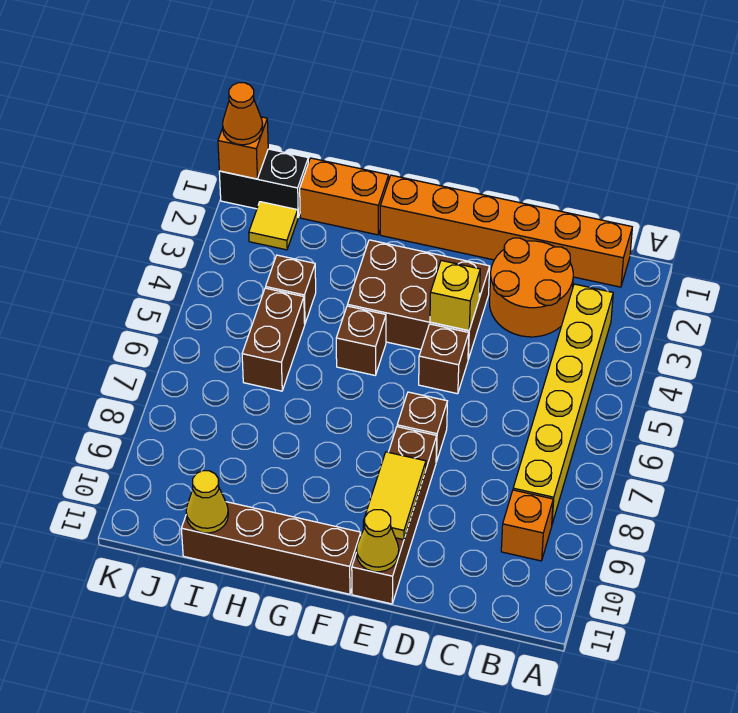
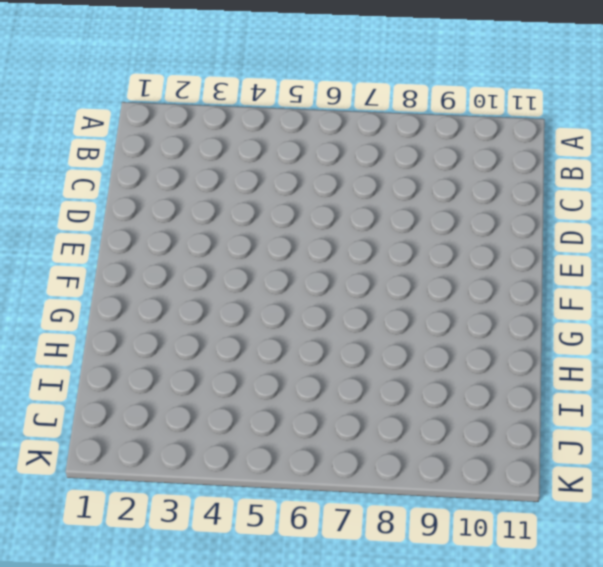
none -> orange 1x6 brick [380,175,632,287]
none -> yellow 1x6 brick [513,284,613,524]
none -> orange 1x1 brick [501,490,553,561]

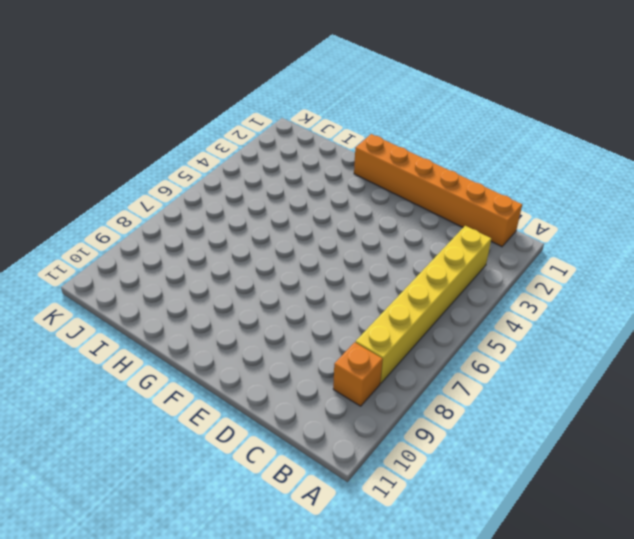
none -> orange 2x2 round brick [490,238,573,337]
none -> brown 2x3 brick [347,240,490,359]
none -> brown 1x1 brick [419,324,469,394]

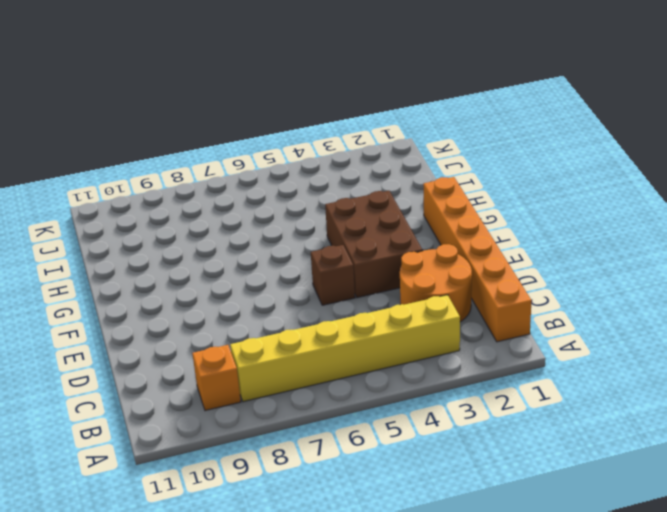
none -> brown 1x1 brick [397,392,447,462]
none -> brown 1x4 brick [352,427,437,604]
none -> brown 1x4 brick [181,502,361,594]

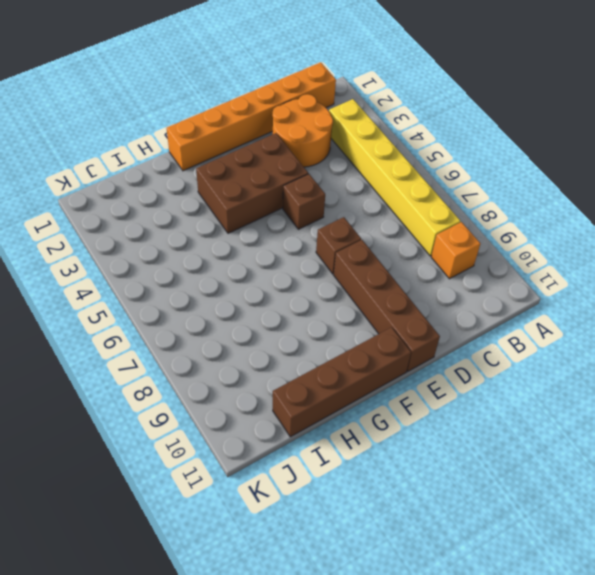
none -> brown 1x1 brick [336,306,386,375]
none -> orange 1x2 brick [300,158,389,235]
none -> brown 1x1 brick [266,255,316,324]

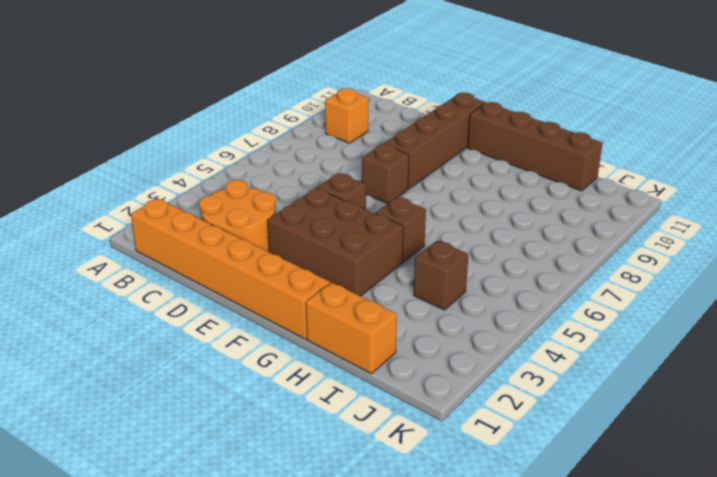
none -> yellow 1x6 brick [513,284,613,524]
none -> brown 1x2 brick [242,288,305,391]
none -> black 1x2 brick [219,149,308,217]

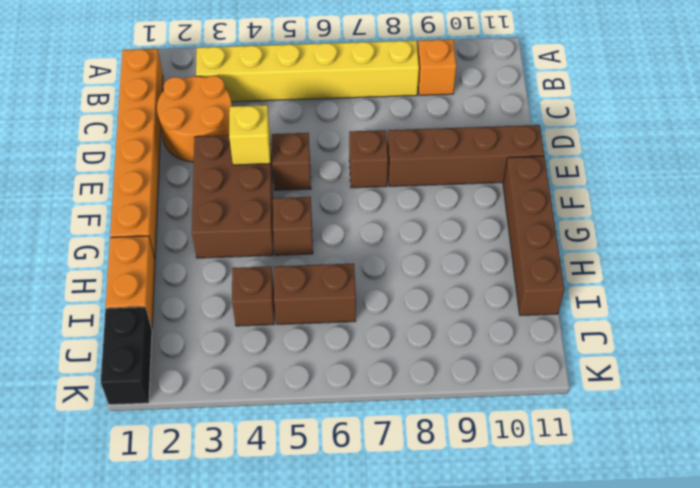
none -> yellow 1x1 tile [249,202,298,250]
none -> yellow 1x2 tile [363,452,426,540]
none -> yellow 1x1 cone [357,510,399,572]

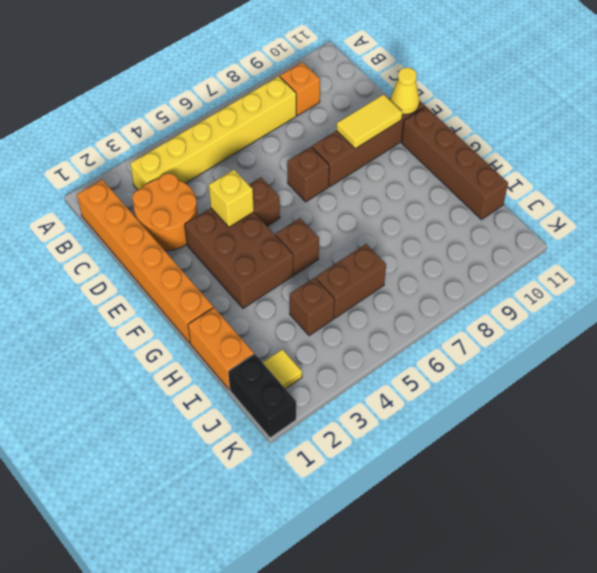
none -> yellow 1x1 cone [186,471,228,533]
none -> orange 1x1 brick [218,117,268,179]
none -> orange 1x1 cone [223,83,263,145]

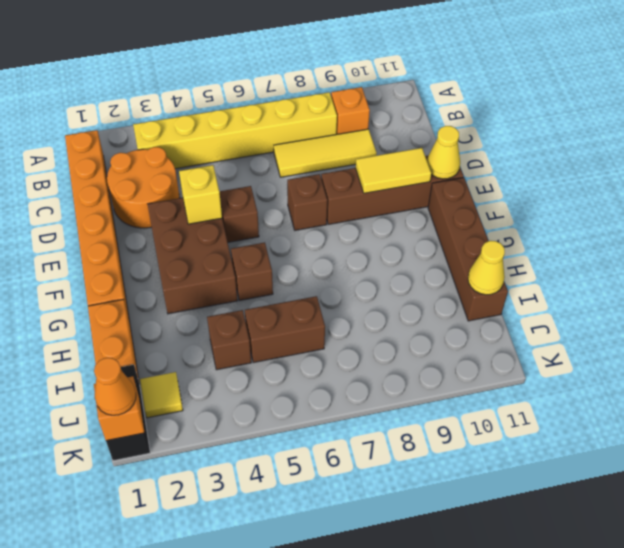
yellow 1x3 tile [274,129,377,177] -> none

